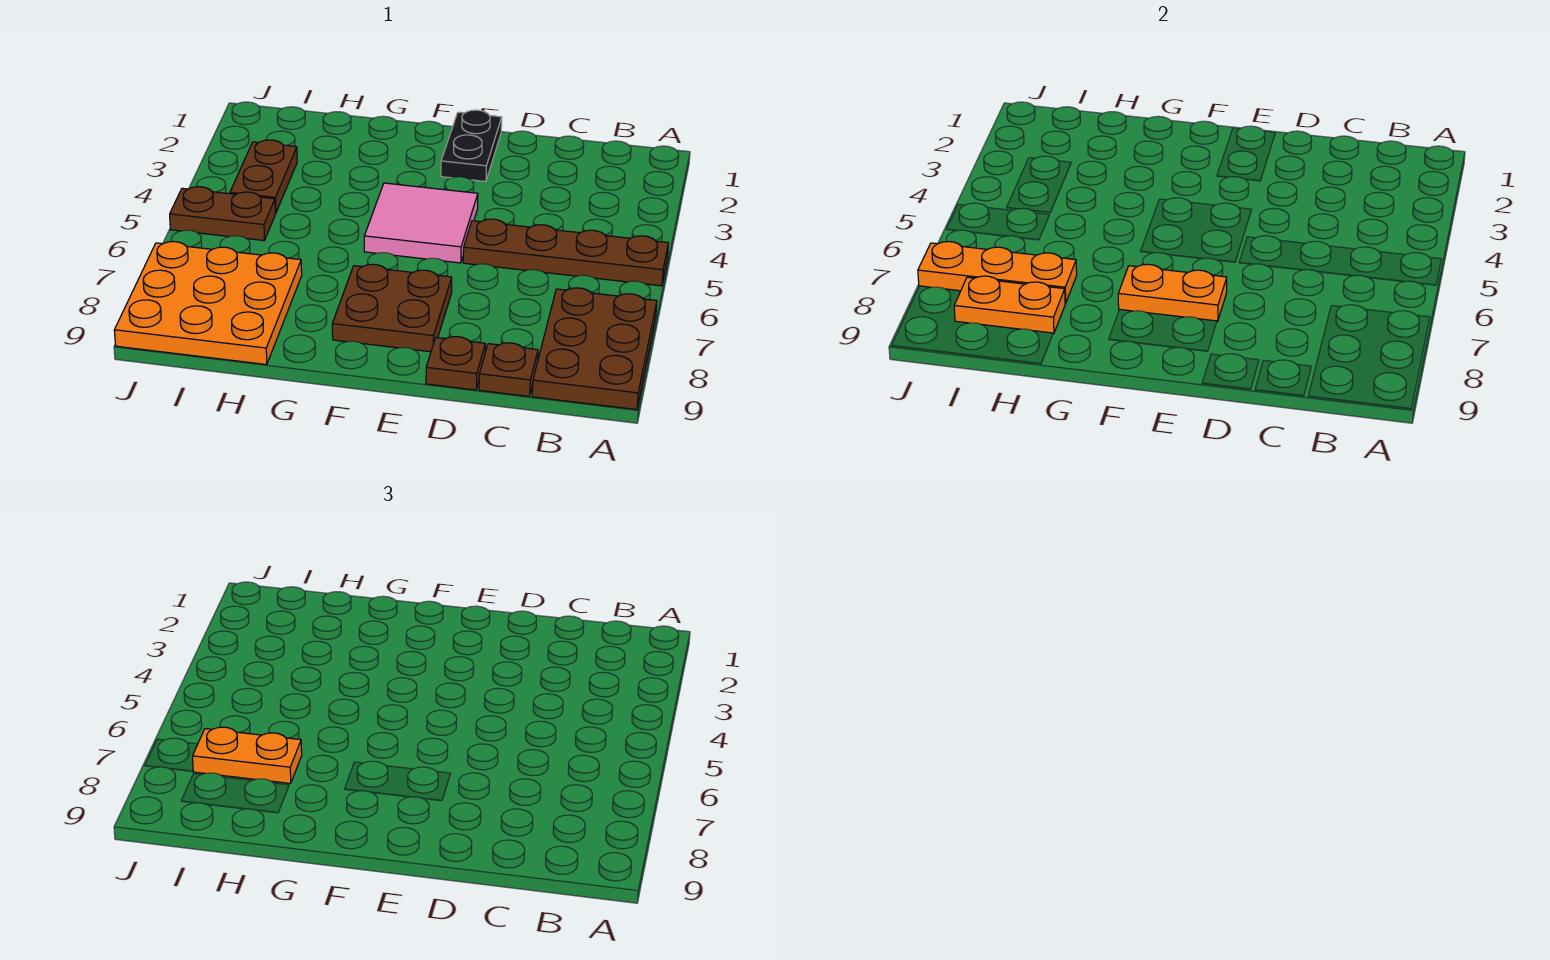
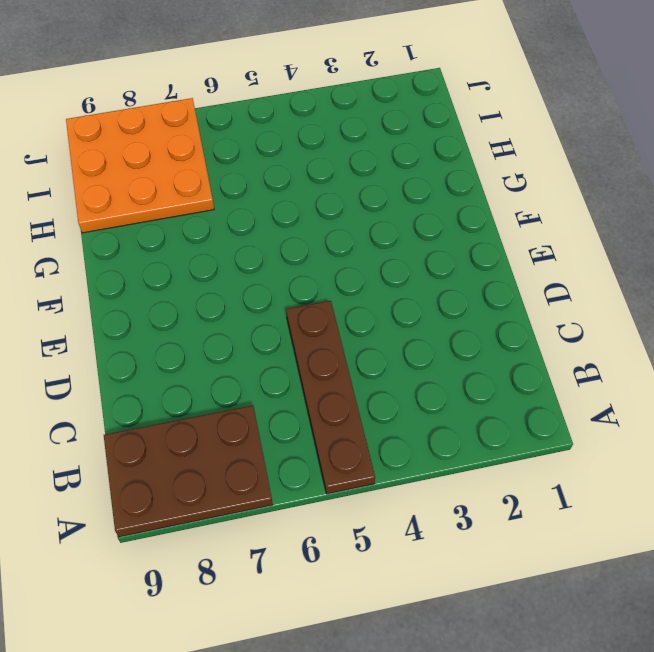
none -> brown 1x1 plate [479,343,538,396]
none -> brown 1x1 plate [426,337,485,390]
none -> black 1x2 plate [441,110,502,182]

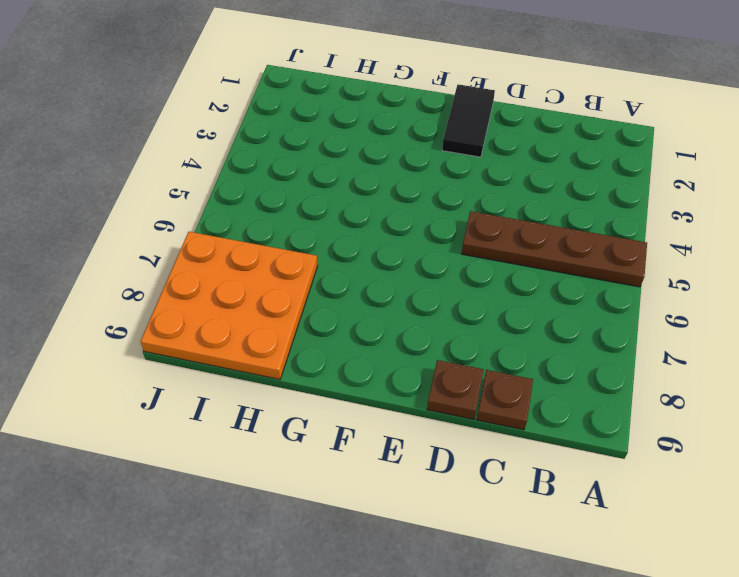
black 1x2 tile [442,84,495,157] -> black 1x2 plate [441,110,502,182]
none -> brown 2x3 plate [532,288,657,410]
none -> pink 2x2 tile [364,183,478,263]
none -> brown 2x2 plate [332,264,452,352]

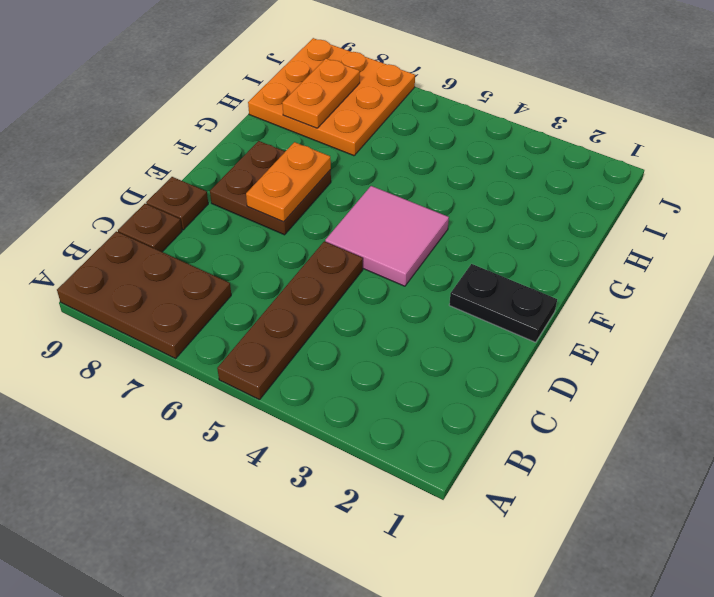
none -> brown 1x2 plate [230,140,297,213]
none -> brown 1x2 plate [170,187,275,240]
none -> orange 1x3 plate [918,242,1077,303]

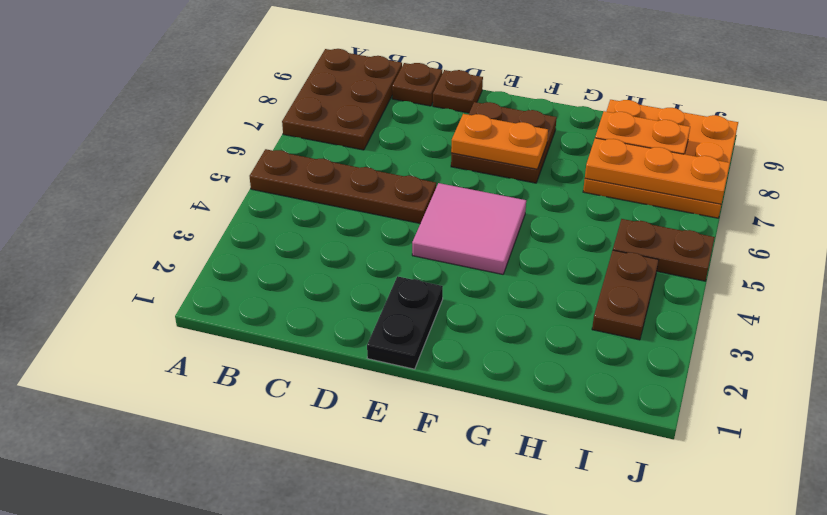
none -> orange 1x2 plate [193,727,302,783]

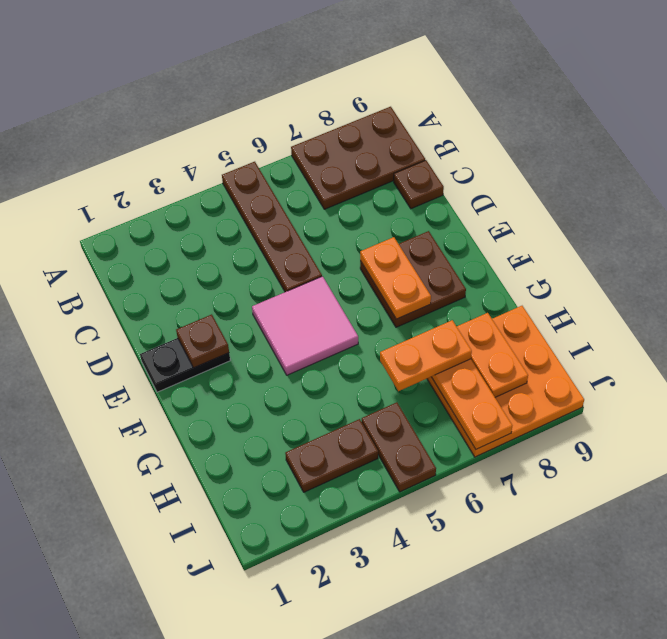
brown 1x1 plate [176,314,229,368] -> brown 1x1 plate moved to [426,337,485,390]
orange 1x2 plate [380,320,472,391] -> orange 1x2 plate turned to [193,727,302,783]

